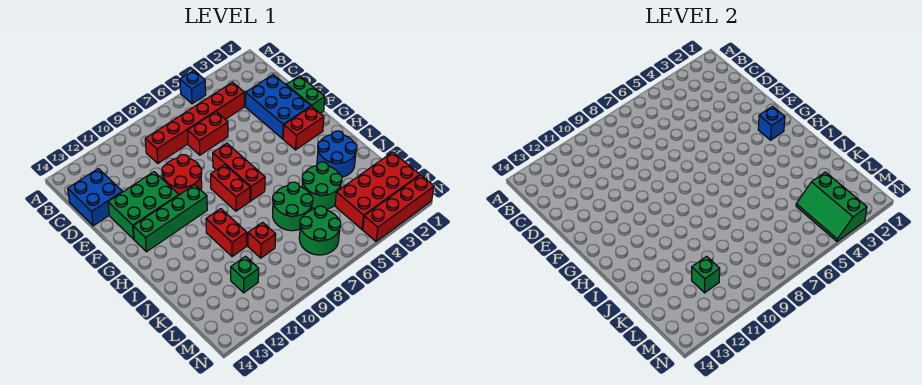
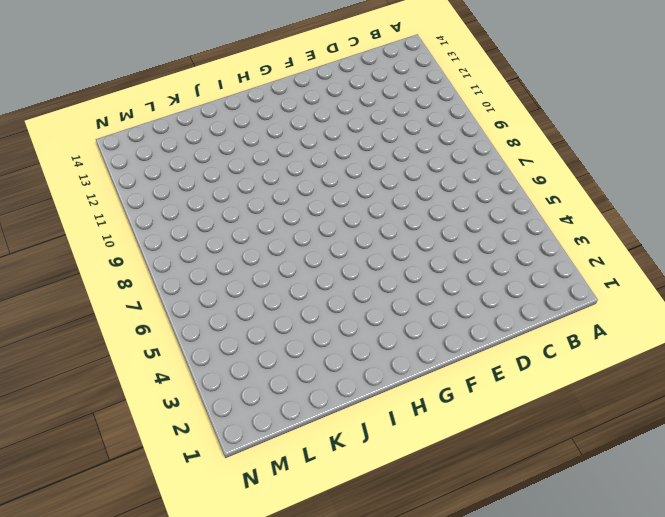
none -> blue 1x1 brick [180,70,206,104]
none -> red 1x6 brick [145,82,244,163]
none -> blue 2x2 brick [68,169,122,226]

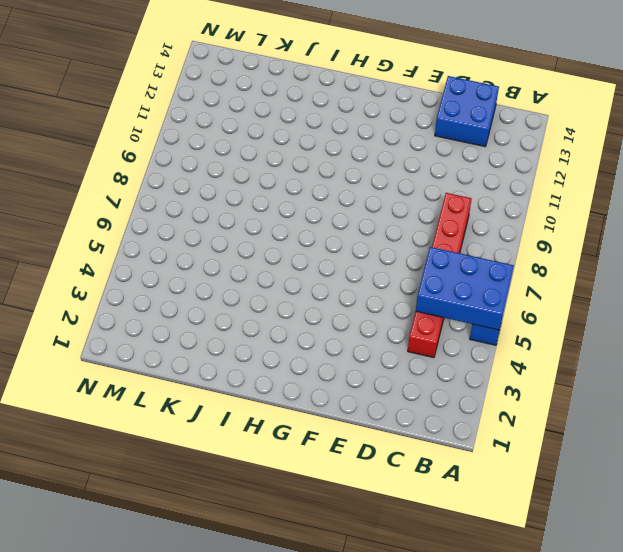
blue 2x3 brick [416,247,514,330] -> blue 2x3 brick moved to [245,75,311,139]
none -> red 1x2 brick [188,112,228,155]
none -> green 1x2 brick [287,76,325,113]
none -> red 2x2 round brick [162,155,202,195]

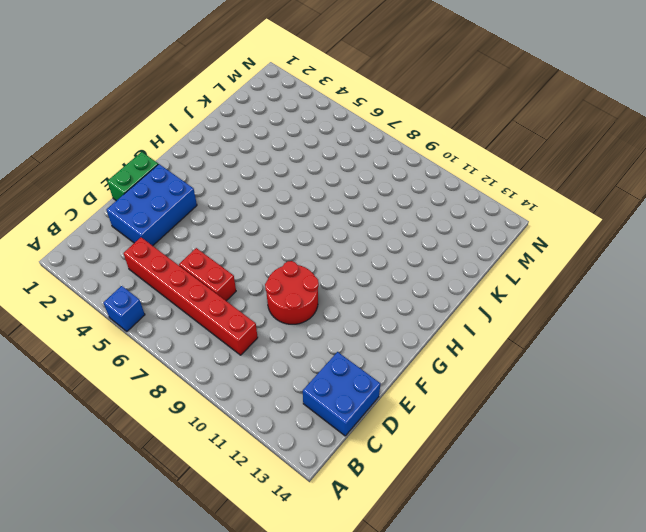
none -> green 2x3 brick [108,172,179,239]
none -> red 1x3 brick [213,143,265,201]
none -> red 1x2 brick [283,106,324,150]

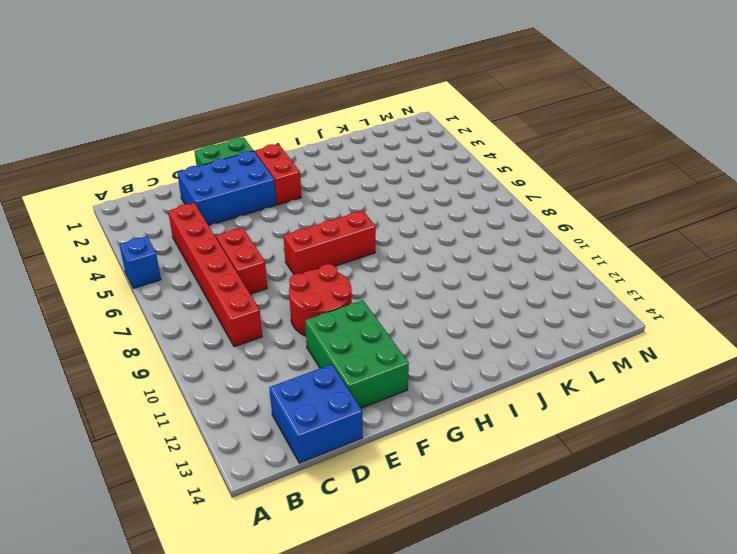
none -> red 1x2 brick [211,165,250,211]
none -> green 1x4 brick [133,185,207,252]
none -> blue 2x2 round brick [317,131,357,177]

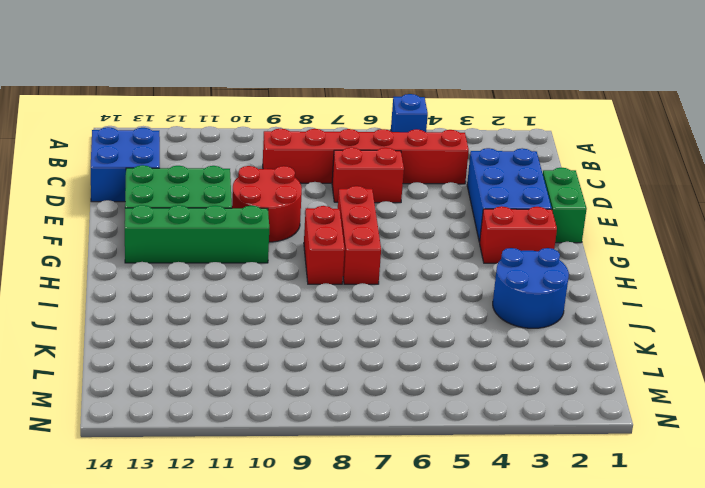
none -> red 1x2 brick [206,209,247,257]
none -> green 2x2 round brick [302,162,342,209]
none -> green 2x2 round brick [273,182,313,231]

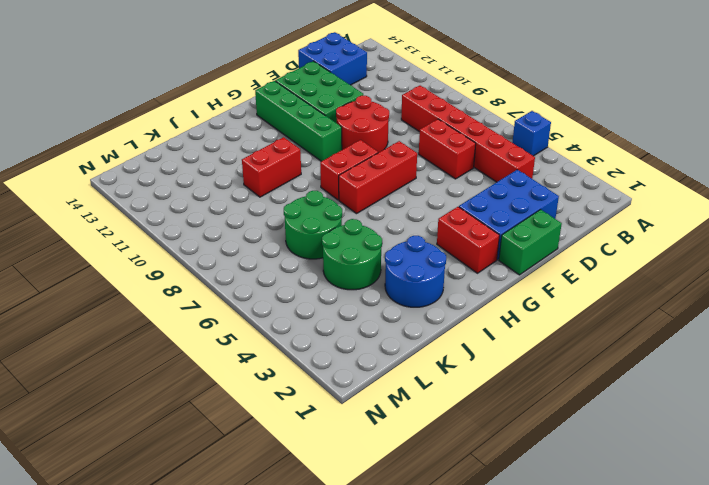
none -> red 1x1 brick [248,222,276,258]
none -> red 2x4 brick [335,152,420,229]
none -> green 2x2 round brick [299,206,341,255]

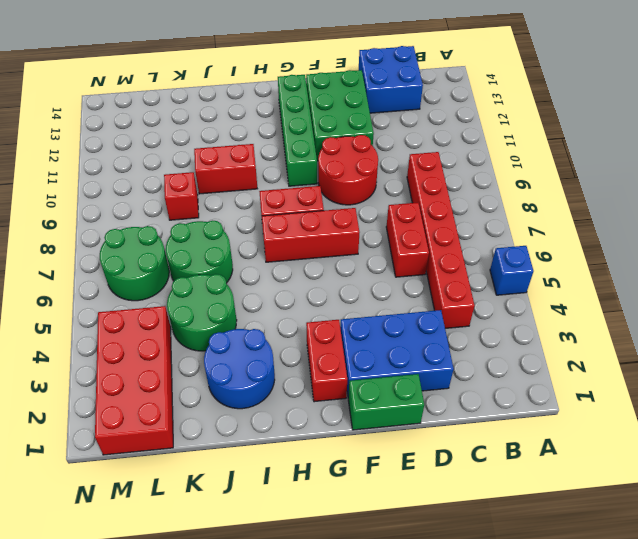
none -> green 1x1 brick [231,256,259,293]
none -> red 1x4 brick [363,175,434,241]
none -> blue 1x1 brick [758,106,785,140]

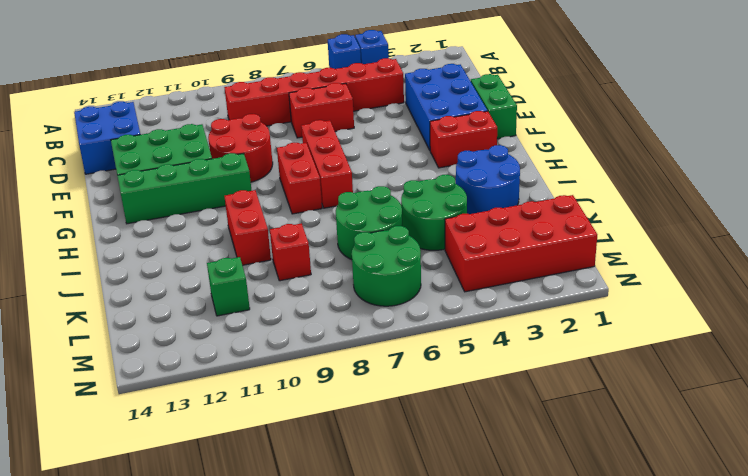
blue 1x1 brick [355,30,389,64] -> blue 1x1 brick moved to [758,106,785,140]
none -> red 1x4 brick [363,175,434,241]
none -> green 2x3 slope [796,172,867,241]
none -> green 1x1 brick [692,256,720,293]

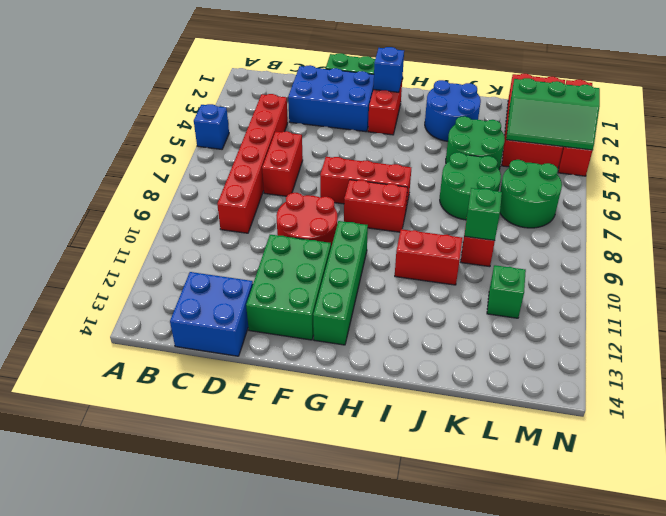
green 1x1 brick [464,188,502,240] -> green 1x1 brick moved to [692,256,720,293]

